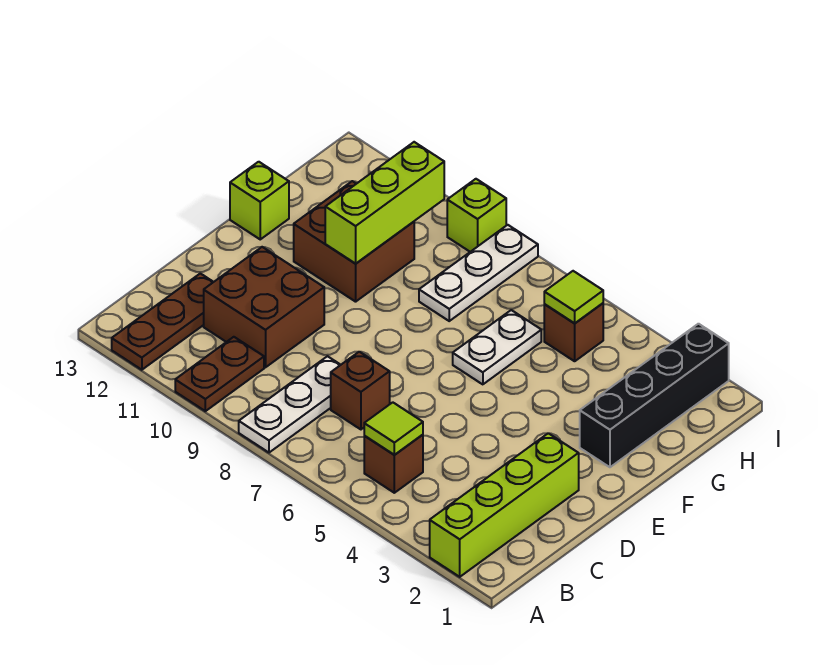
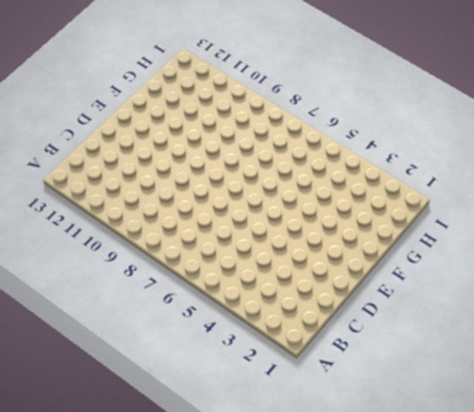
none -> lime 1x4 brick [430,433,579,577]
none -> white 1x3 plate [239,356,340,453]
none -> brown 1x2 plate [175,337,264,411]

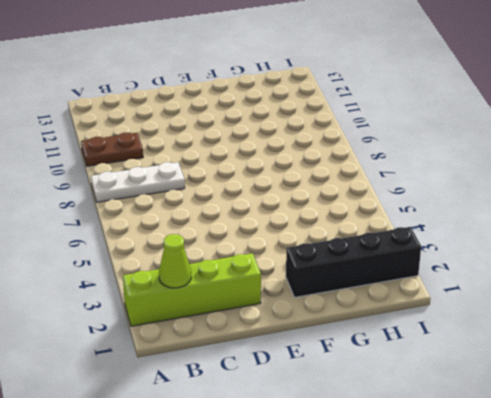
lime 1x1 cone [159,234,191,288] -> none
none -> brown 1x3 plate [112,273,213,370]
none -> brown 1x1 brick [364,435,423,493]
none -> brown 1x1 brick [331,352,390,429]

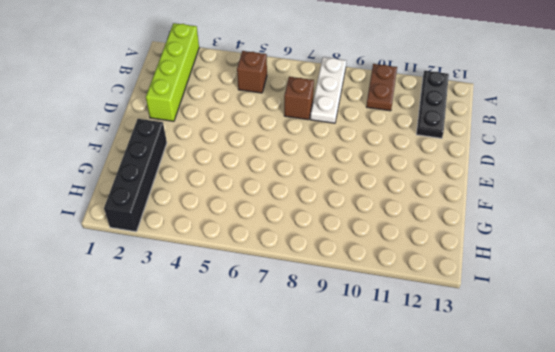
black 1x3 plate [416,71,449,138] -> brown 1x3 plate [112,273,213,370]
none -> brown 2x2 brick [204,247,324,367]
none -> white 1x2 plate [453,310,541,384]
none -> brown 2x2 brick [294,181,414,302]

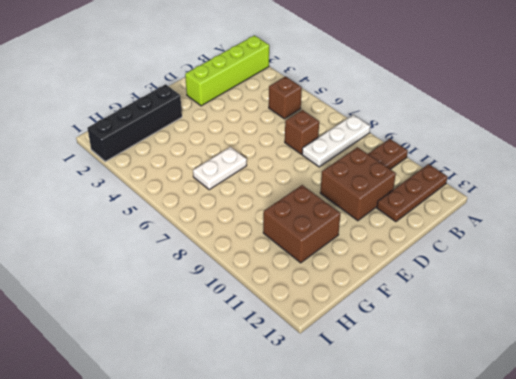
none -> lime 1x1 brick [230,162,289,239]
none -> white 1x3 plate [419,225,538,321]
none -> brown 1x1 brick [544,303,603,361]

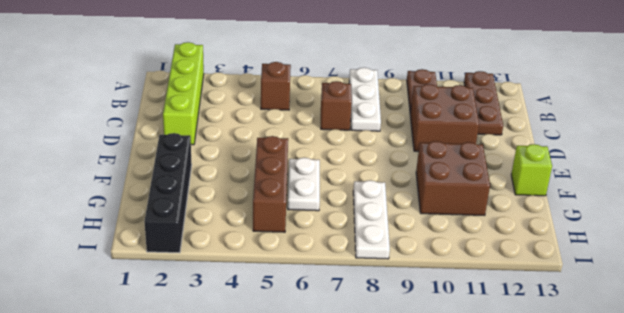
brown 1x3 brick [253,136,288,232] -> brown 1x1 brick [544,303,603,361]
none -> lime 1x1 brick [447,179,506,252]
none -> lime 1x1 tile [364,402,423,455]
none -> lime 1x3 brick [325,142,444,263]

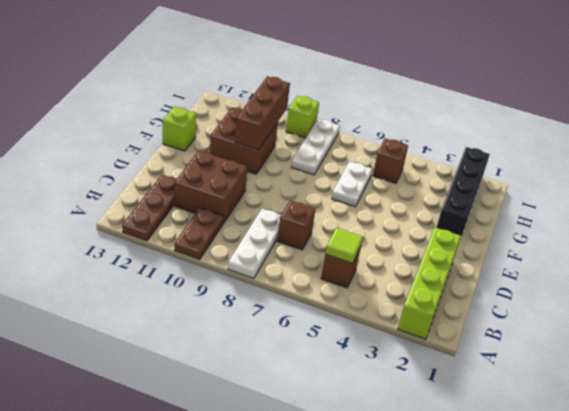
brown 1x3 brick [235,76,290,150] -> lime 1x3 brick [325,142,444,263]
none -> lime 1x1 tile [544,271,603,323]

